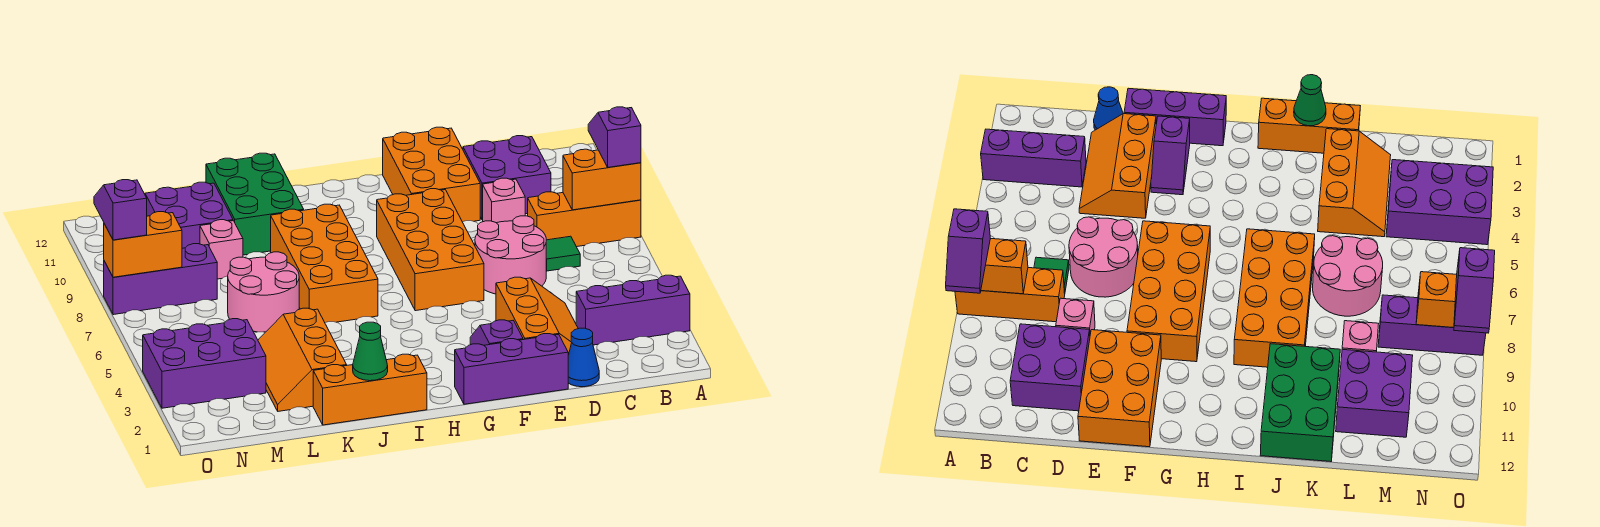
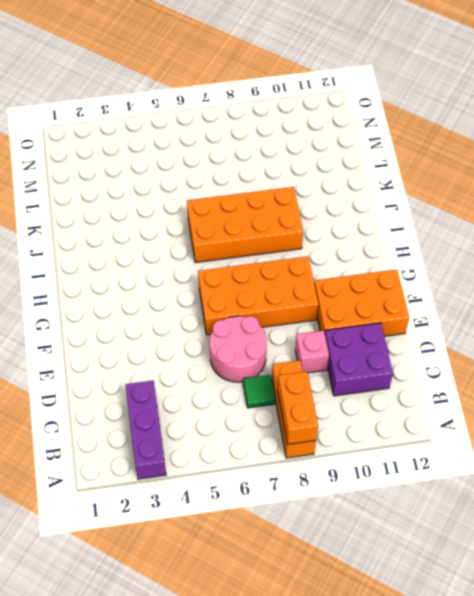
none -> blue 1x1 cone [568,328,599,387]
none -> orange 2x3 slope [496,277,578,355]
none -> purple 1x3 brick [455,334,568,404]

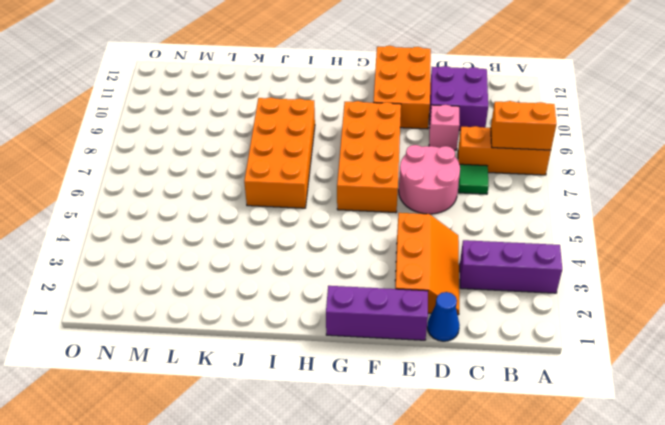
none -> purple 1x2 slope [470,320,523,345]
none -> orange 1x3 brick [313,354,427,425]
none -> green 2x3 brick [206,153,304,255]

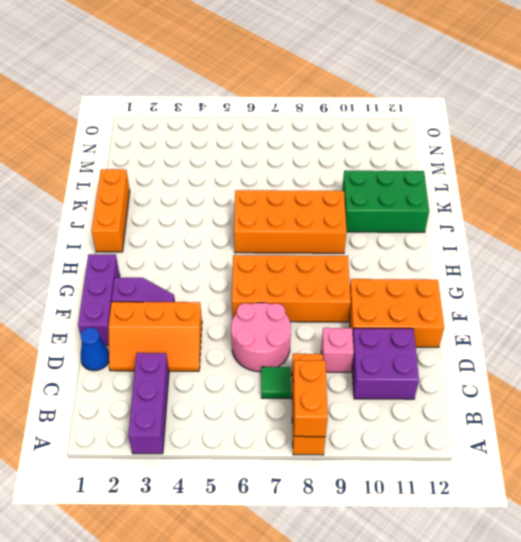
none -> orange 2x3 slope [258,308,347,411]
none -> pink 2x2 round brick [228,252,299,332]
none -> pink 1x1 brick [200,220,243,279]

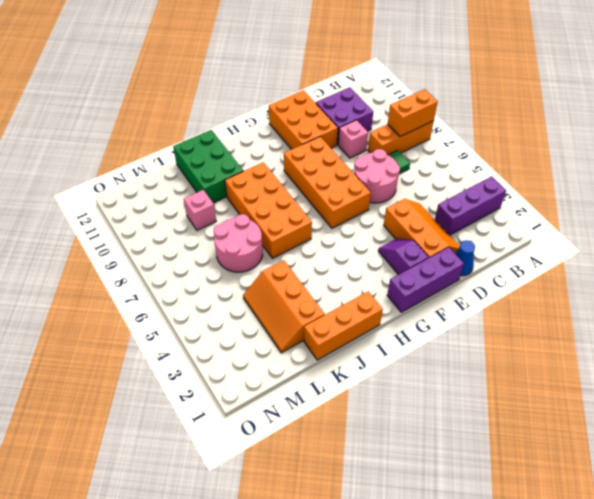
none -> purple 2x2 brick [145,182,233,248]
none -> purple 2x3 brick [143,319,266,408]
none -> purple 1x3 brick [104,244,217,315]

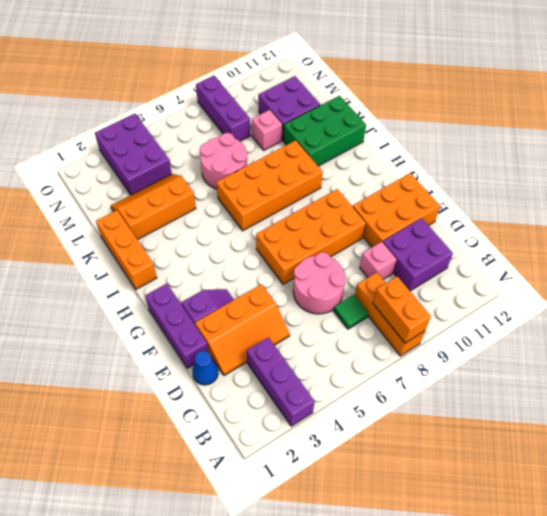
none -> green 1x1 cone [353,322,388,381]
none -> orange 1x2 brick [104,212,182,277]
none -> purple 1x2 slope [588,107,641,167]

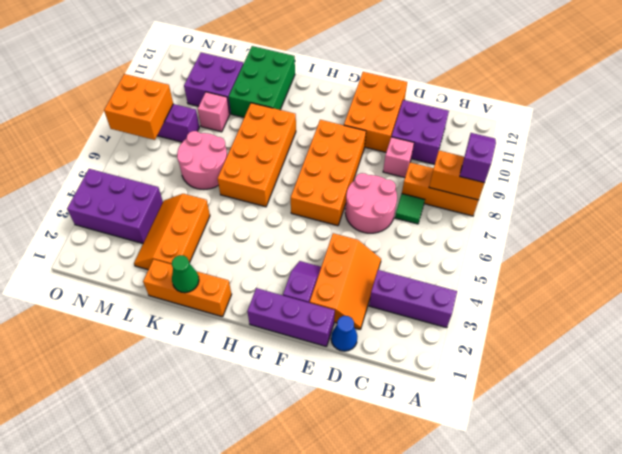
orange 2x2 brick [104,74,173,140] -> orange 1x2 brick [104,212,182,277]
none -> purple 1x2 slope [94,180,147,240]

